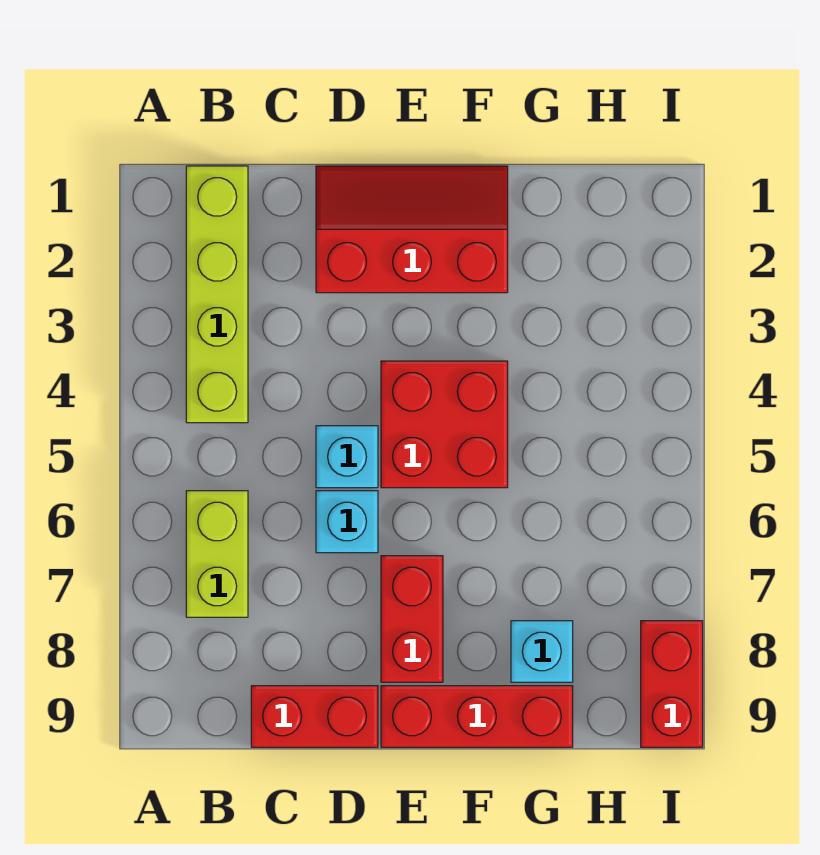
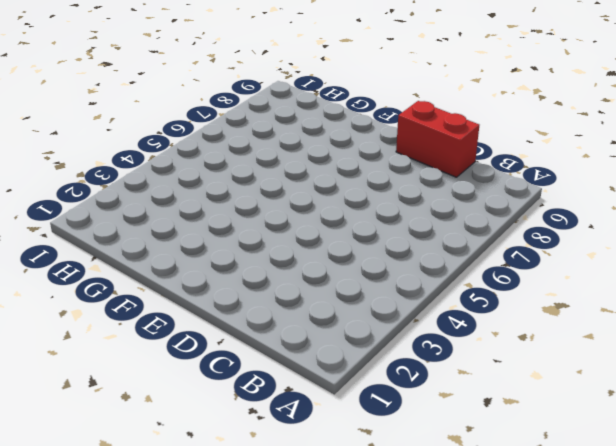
none -> lime 1x4 brick [186,166,248,423]
none -> lime 1x2 brick [186,491,248,617]

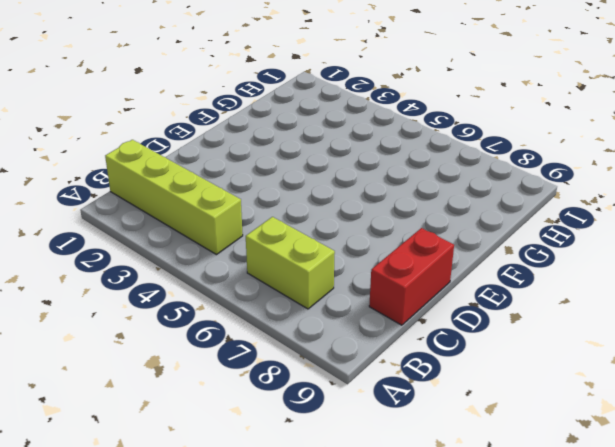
none -> red 2x3 slope [316,166,508,293]
none -> cyan 1x1 brick [316,426,378,488]

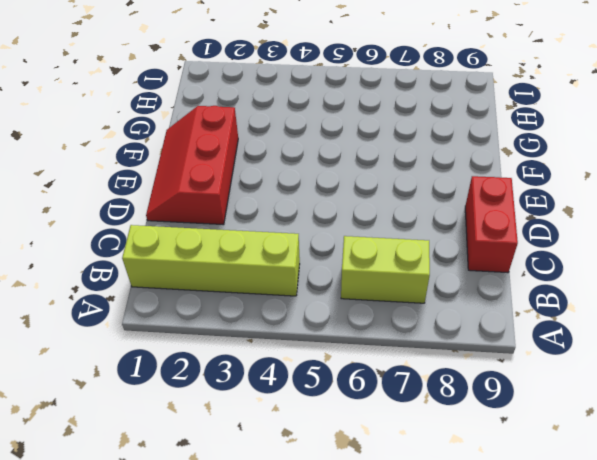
none -> cyan 1x1 brick [316,426,378,488]
none -> cyan 1x1 brick [316,491,378,553]

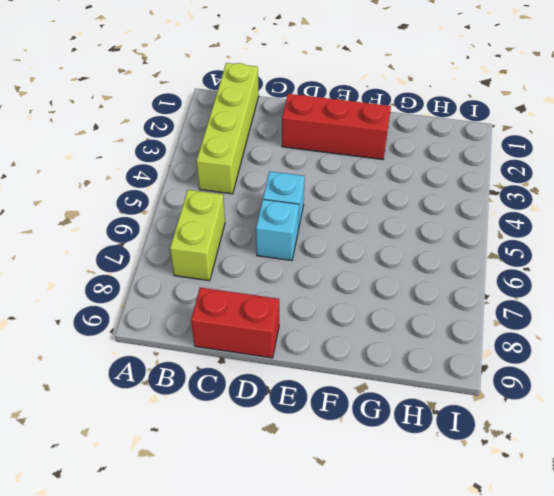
none -> red 2x2 brick [381,361,508,488]
none -> red 1x2 brick [381,556,443,682]

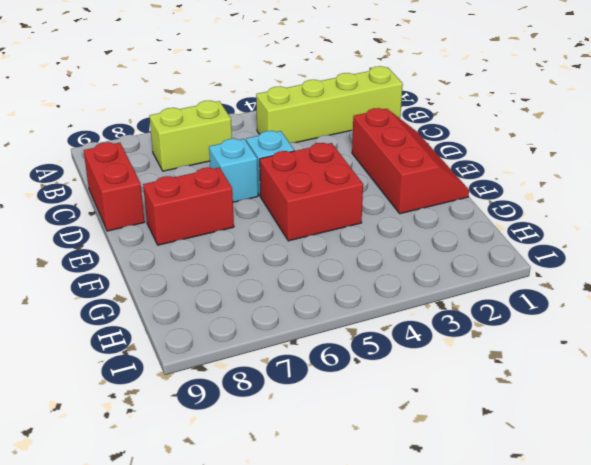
none -> red 1x3 brick [381,686,573,747]
none -> cyan 1x1 brick [511,621,573,682]

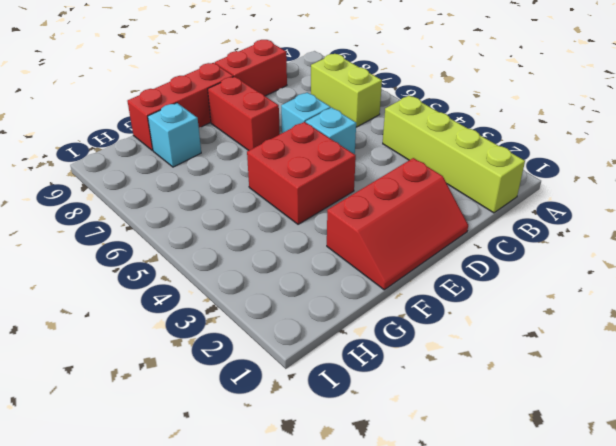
none -> red 1x2 brick [641,621,703,747]

